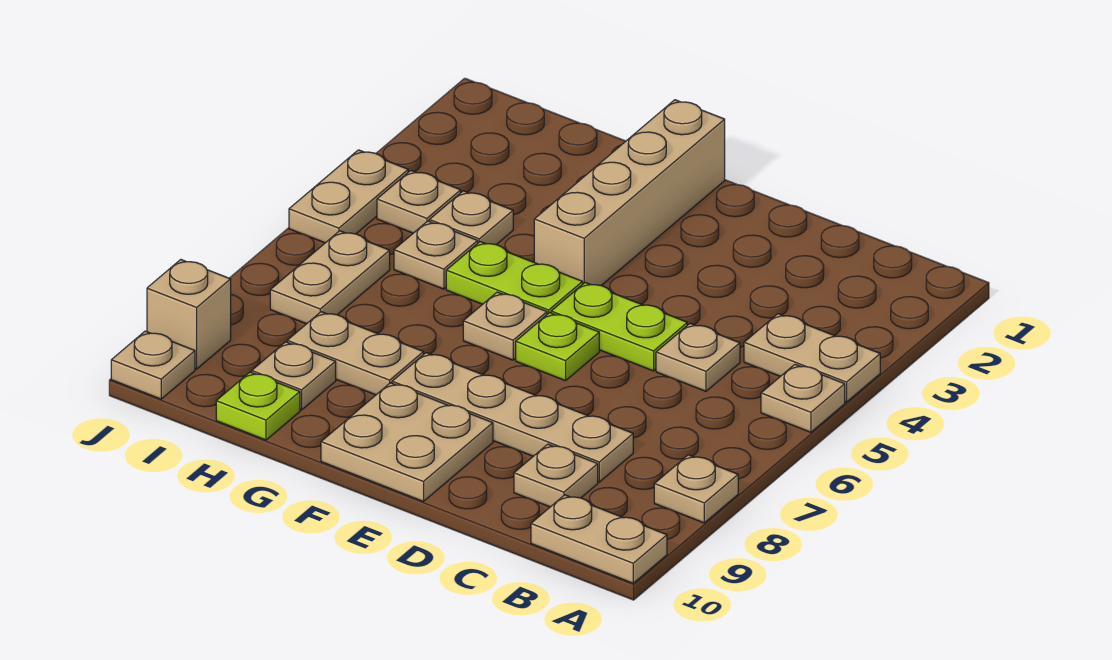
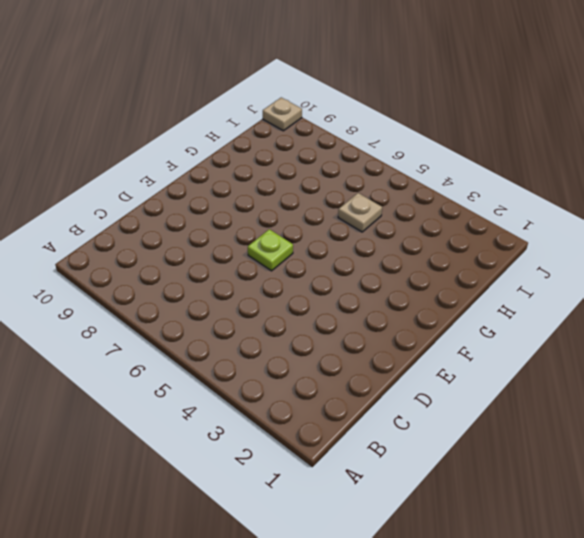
none -> tan 1x2 plate [744,314,880,402]
none -> tan 1x1 plate [761,364,845,432]
none -> tan 1x1 plate [654,455,738,523]

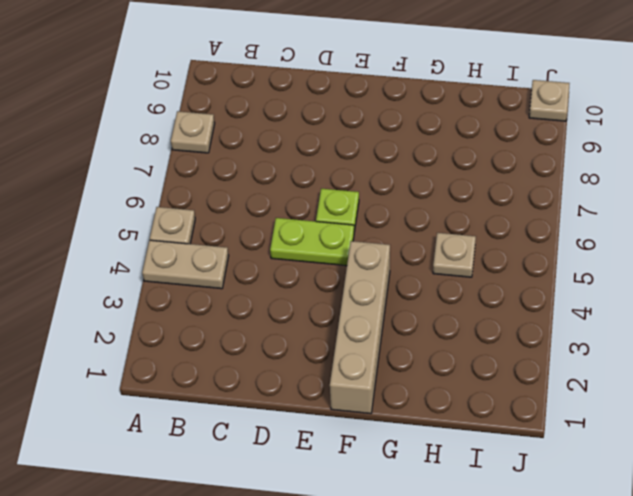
none -> tan 1x2 plate [531,495,667,583]
none -> tan 1x1 plate [656,323,740,391]
none -> tan 1x4 plate [392,353,633,482]

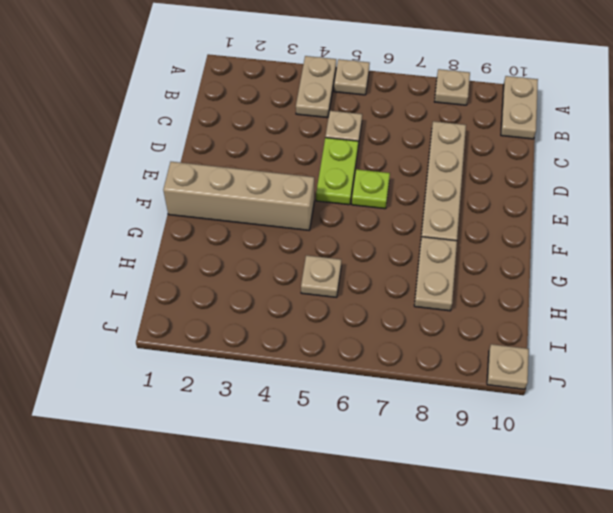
none -> tan 1x1 plate [514,444,598,507]
none -> tan 2x2 plate [321,383,493,502]
none -> lime 1x2 plate [446,242,583,314]

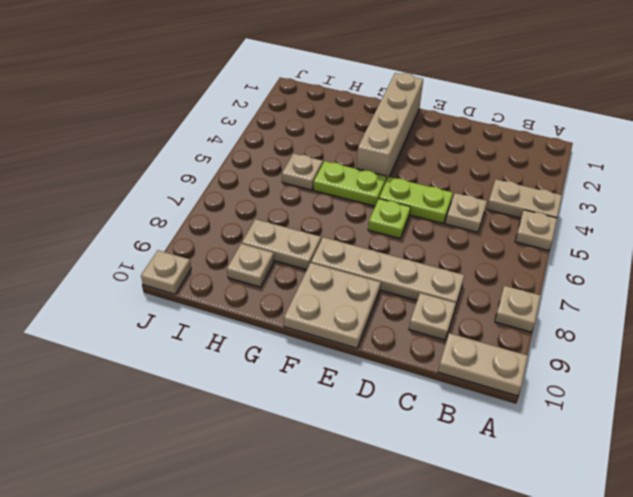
none -> tan 1x1 plate [463,292,547,360]
none -> tan 1x1 plate [429,191,513,245]
none -> lime 1x1 plate [216,372,300,440]

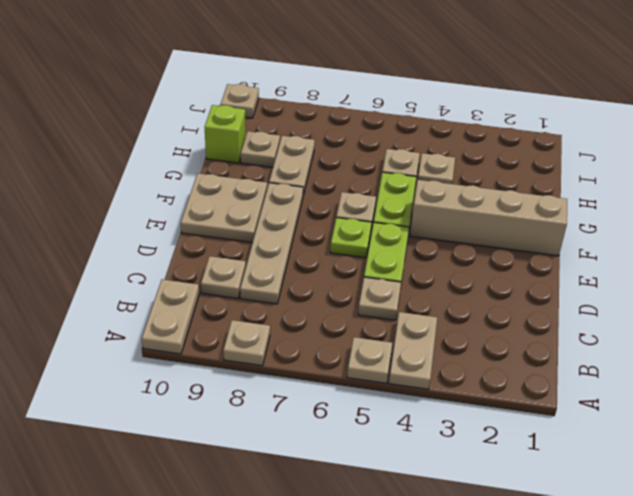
lime 1x1 brick [205,105,246,163] -> lime 1x1 plate [216,372,300,440]
none -> tan 1x1 plate [377,171,461,233]
none -> tan 1x2 plate [270,231,390,324]
none -> tan 1x2 plate [289,150,408,243]

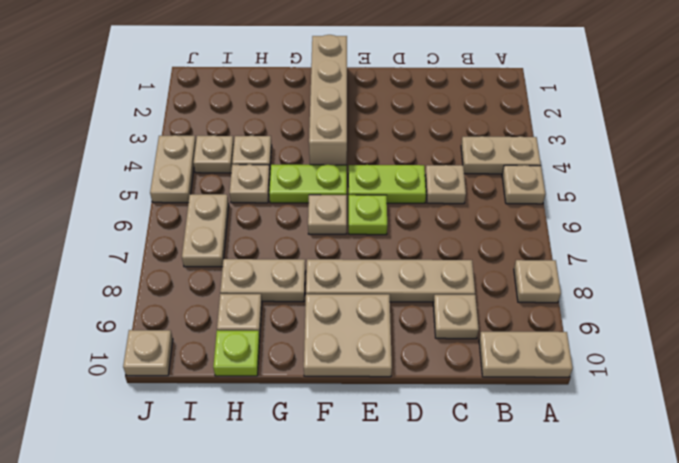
none -> tan 1x1 brick [147,260,231,369]

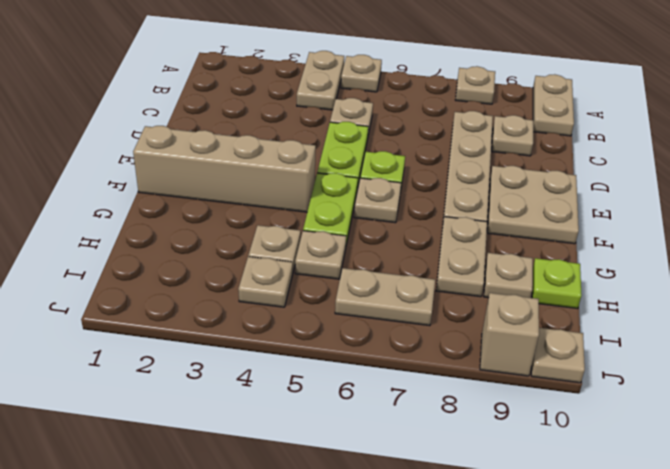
none -> tan 1x2 plate [289,150,408,243]

